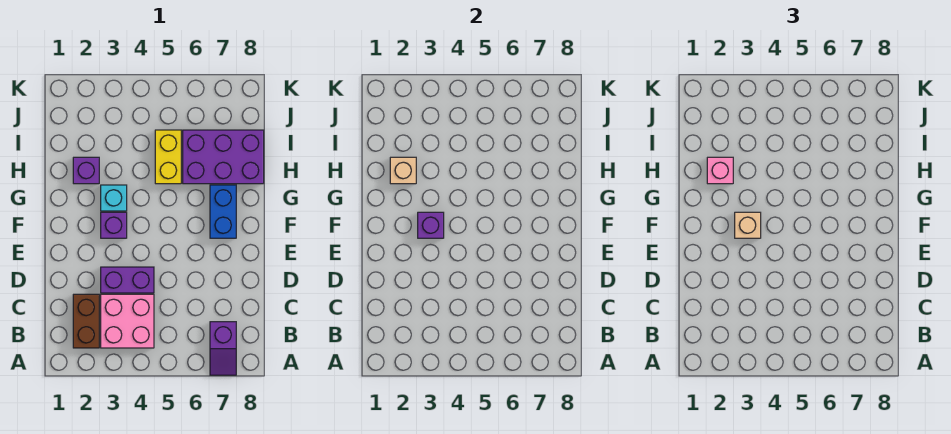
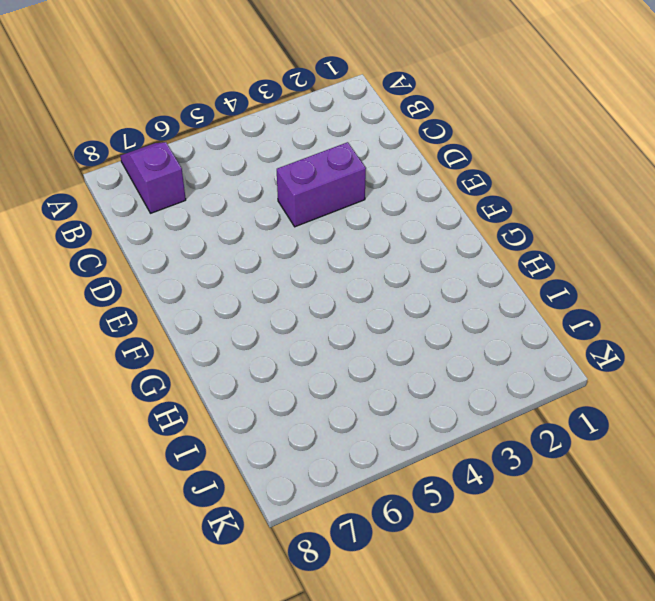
none -> brown 1x2 brick [73,294,99,348]
none -> pink 2x2 brick [101,294,154,348]
none -> purple 1x1 brick [101,212,127,238]

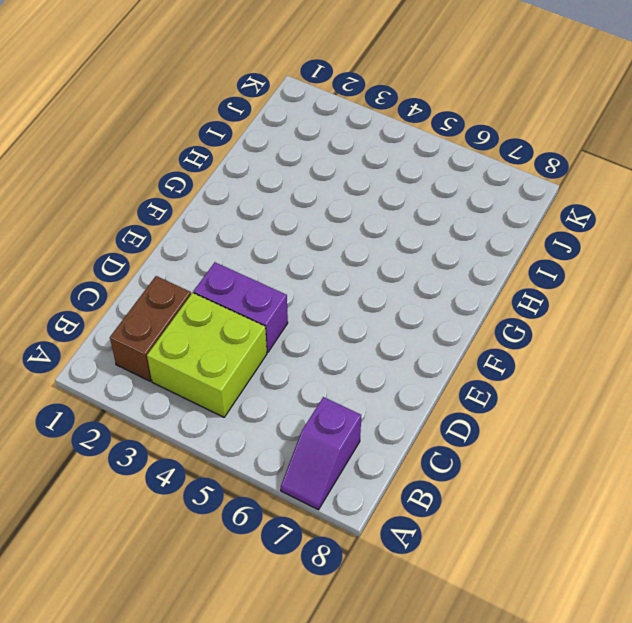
lime 2x2 brick [147,293,267,417] -> pink 2x2 brick [101,294,154,348]
none -> purple 1x1 brick [101,212,127,238]
none -> blue 1x2 brick [210,185,236,238]
none -> cyan 1x1 brick [101,185,127,211]

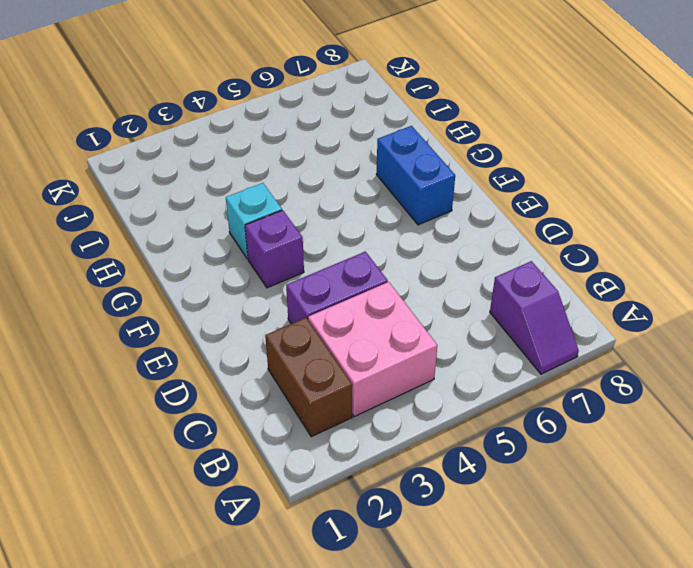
none -> purple 1x1 brick [73,157,99,184]
none -> yellow 1x2 brick [155,130,181,184]
none -> purple 2x3 brick [183,130,264,184]

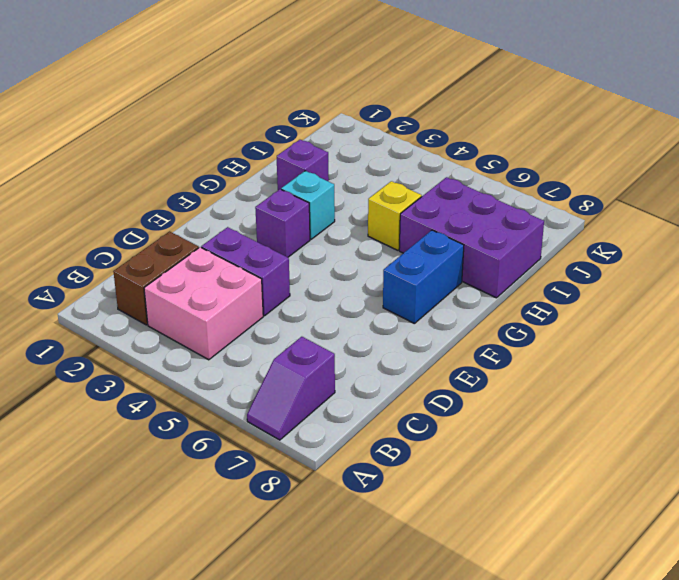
yellow 1x1 brick [368,181,422,250] -> yellow 1x2 brick [155,130,181,184]
none -> purple 1x1 brick [418,212,444,238]
none -> tan 1x1 brick [390,157,416,184]
none -> tan 1x1 brick [735,212,761,238]

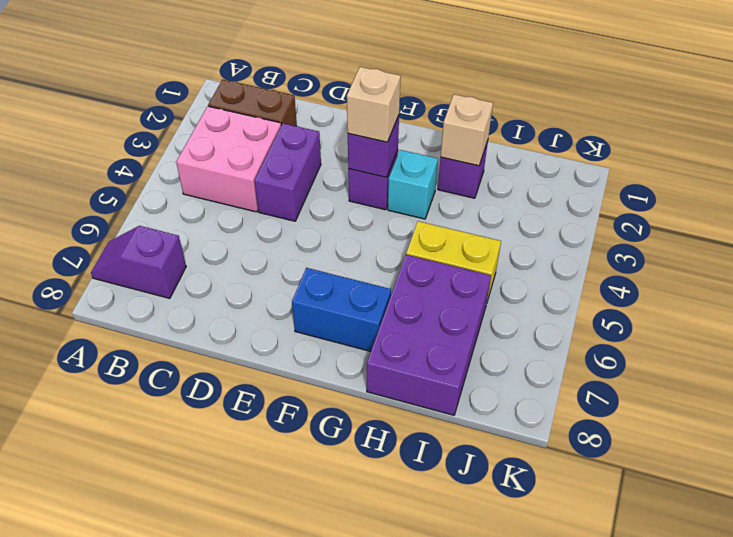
none -> pink 1x1 brick [707,157,733,184]

